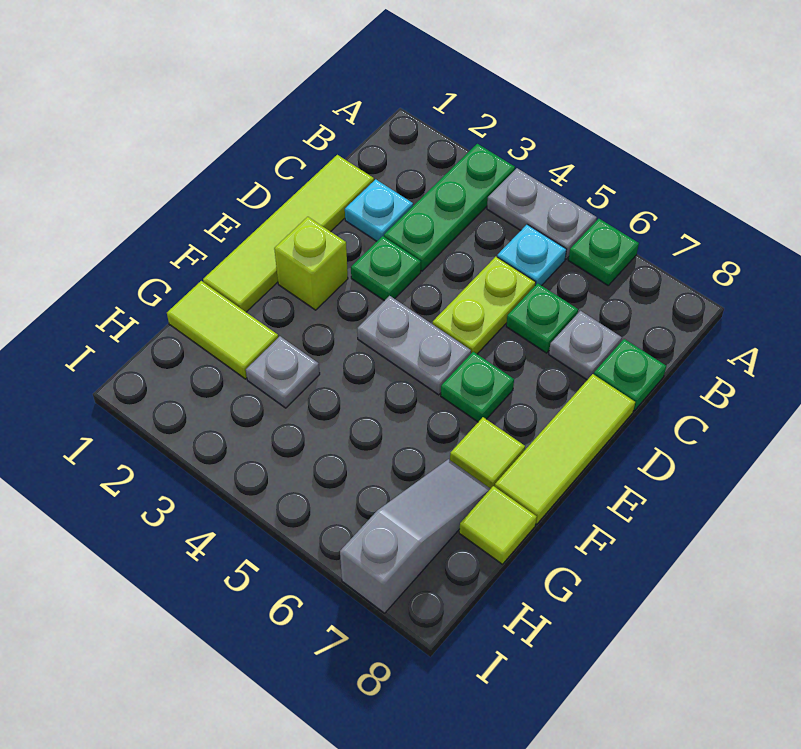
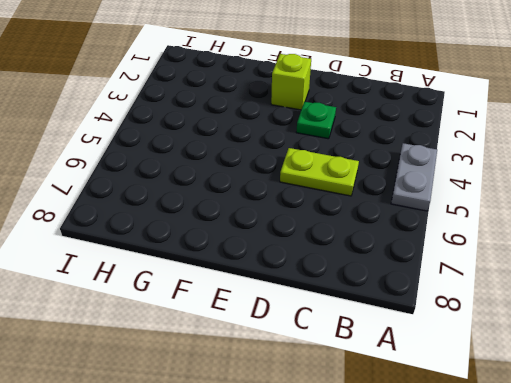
none -> green 1x3 plate [384,144,515,271]
none -> green 1x1 plate [568,219,639,285]
none -> cyan 1x1 plate [497,224,567,286]

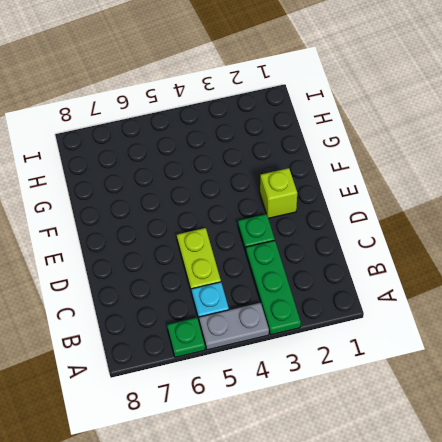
none -> lime 1x4 tile [203,155,374,312]
none -> cyan 1x1 plate [345,179,413,241]
none -> green 1x1 plate [506,283,578,353]

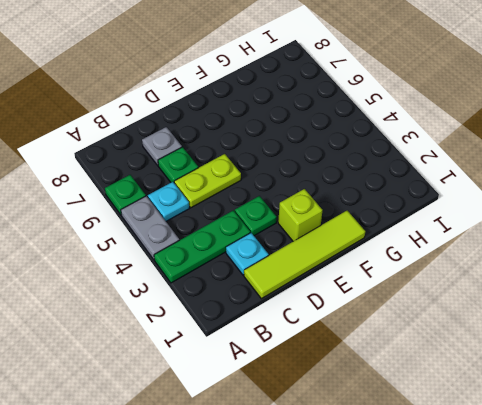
none -> green 1x1 plate [594,339,666,411]
none -> lime 1x3 tile [495,374,635,524]
none -> grey 1x2 plate [357,296,471,395]

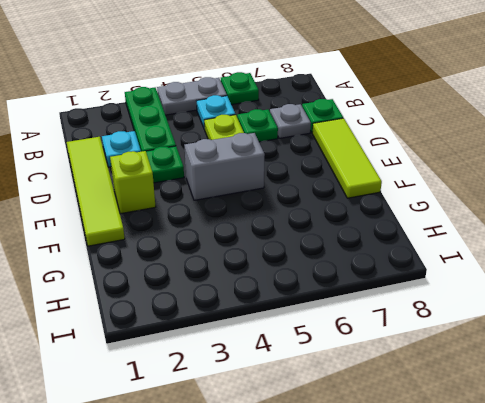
grey 1x2 brick [185,133,265,200] -> grey 1x2 plate [357,296,471,395]
none -> green 1x1 plate [441,352,514,422]
none -> lime 1x1 tile [450,417,525,489]
none -> lime 1x2 tile [167,281,278,379]

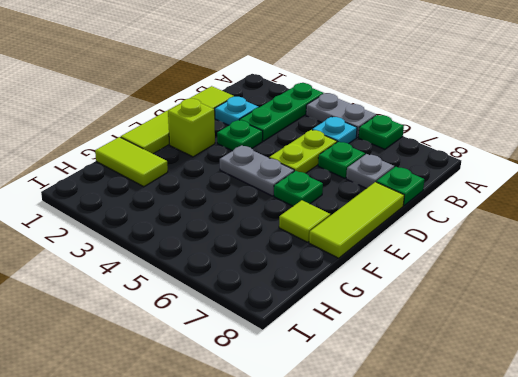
none -> grey 1x1 plate [246,336,320,408]
none -> grey 1x3 slope [340,459,490,613]
none -> lime 1x1 tile [459,486,537,564]

